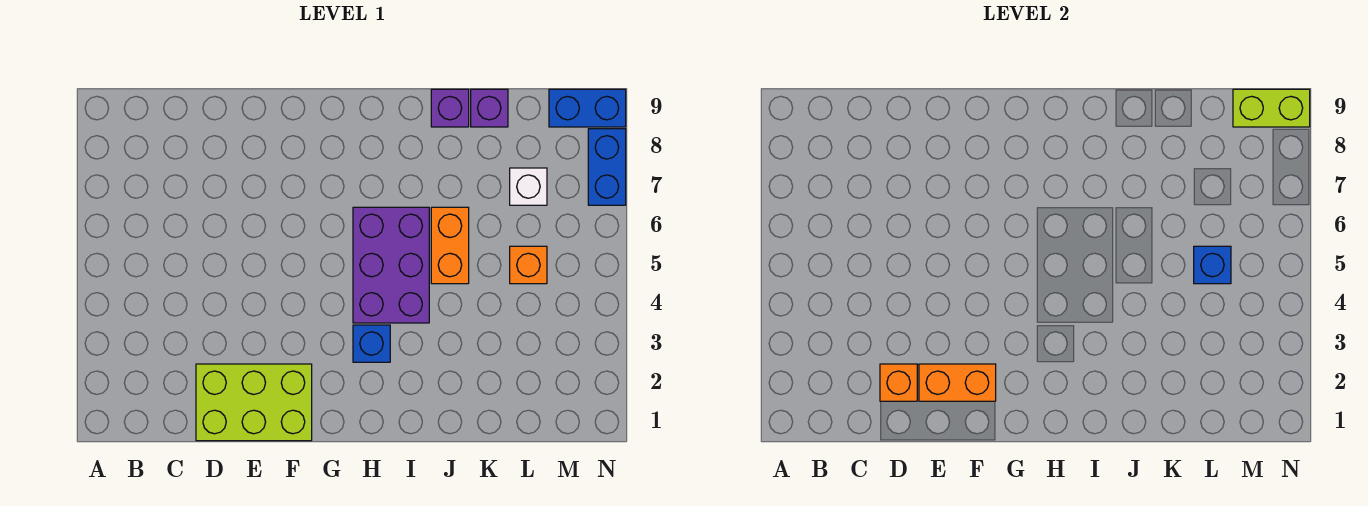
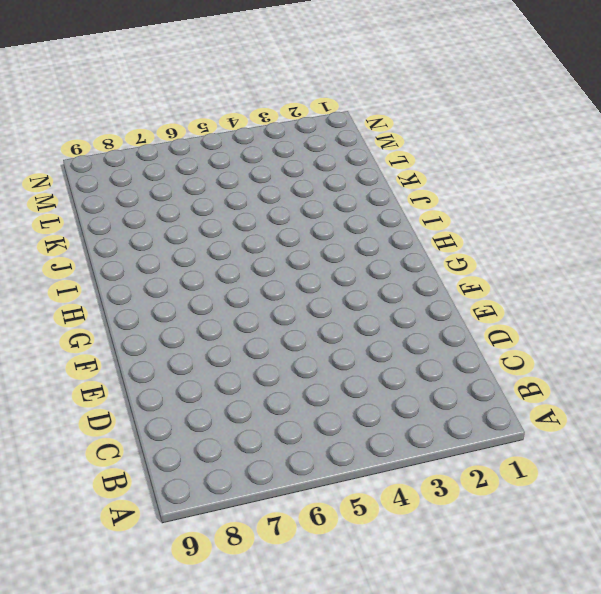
none -> lime 2x3 brick [196,364,312,441]
none -> blue 1x1 brick [353,325,390,362]
none -> purple 2x3 brick [353,207,429,323]

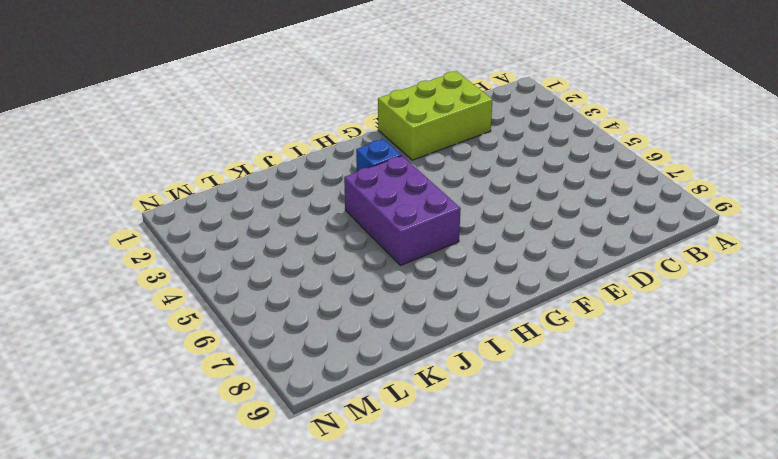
none -> orange 1x2 brick [431,207,469,284]
none -> purple 1x1 brick [431,89,469,127]
none -> purple 1x1 brick [471,89,508,127]

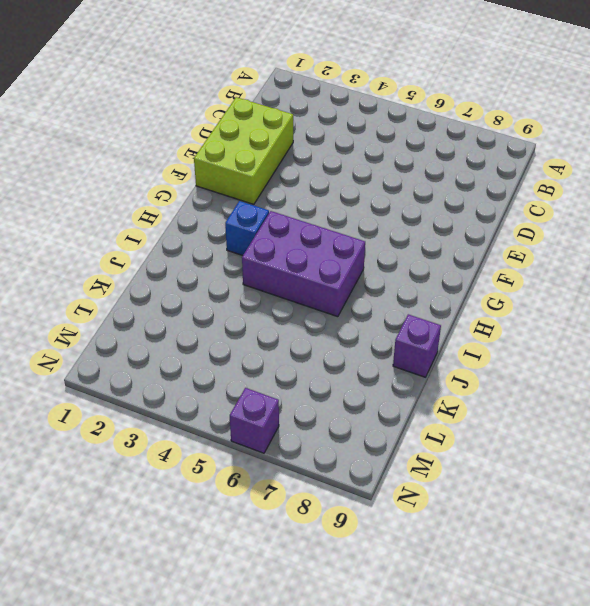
purple 1x1 brick [230,388,279,453] -> purple 1x1 brick moved to [471,89,508,127]
none -> orange 1x2 brick [431,207,469,284]
none -> orange 1x1 brick [510,246,547,284]
none -> white 1x1 brick [510,168,547,205]

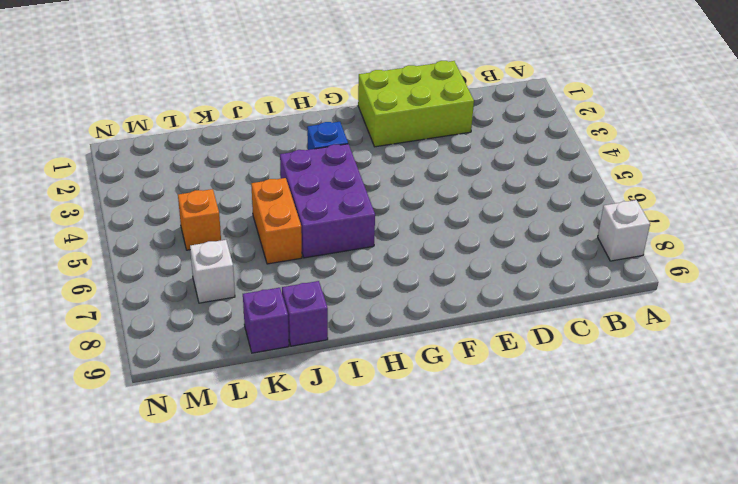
white 1x1 brick [598,200,650,261] -> none
none -> blue 1x2 brick [549,89,626,127]
none -> blue 1x2 brick [588,129,626,205]
none -> orange 1x1 brick [880,364,917,401]

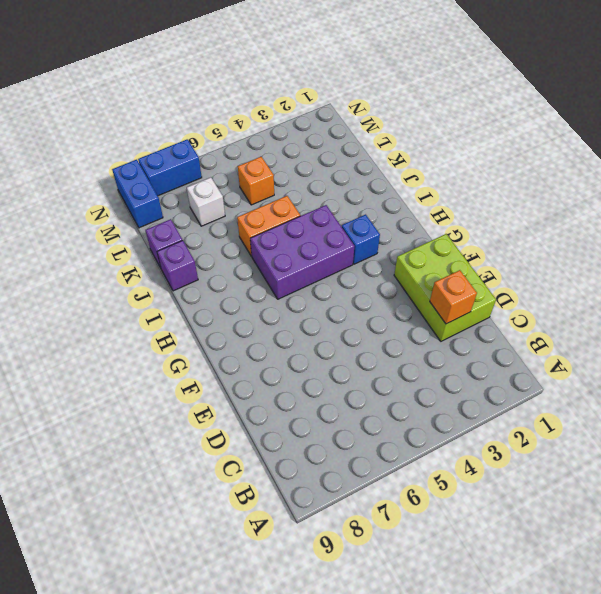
none -> orange 1x2 brick [919,364,996,401]
none -> blue 1x1 brick [1194,246,1231,284]
none -> lime 1x2 brick [1233,89,1310,127]

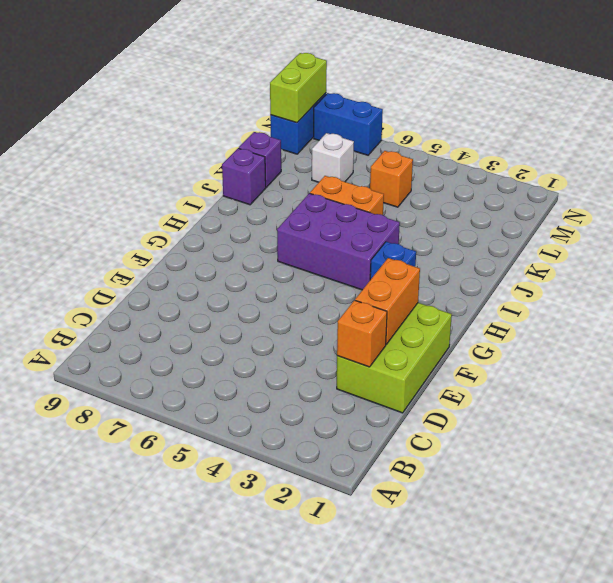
none -> blue 1x1 brick [1194,246,1231,284]

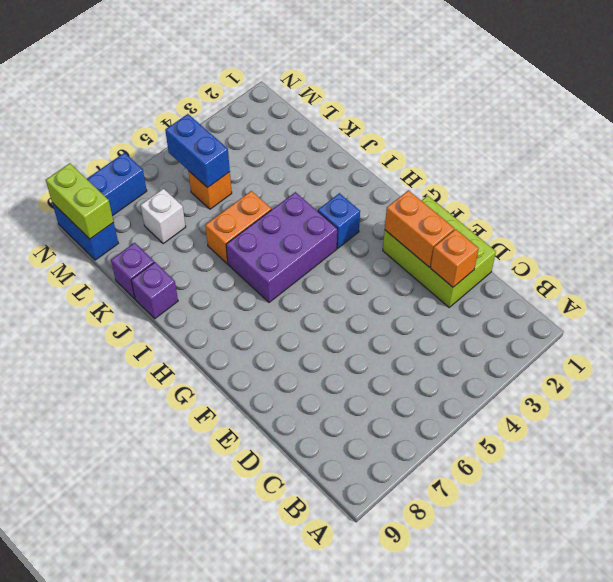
blue 1x2 brick [165,114,230,187] -> blue 1x1 brick [1194,246,1231,284]

